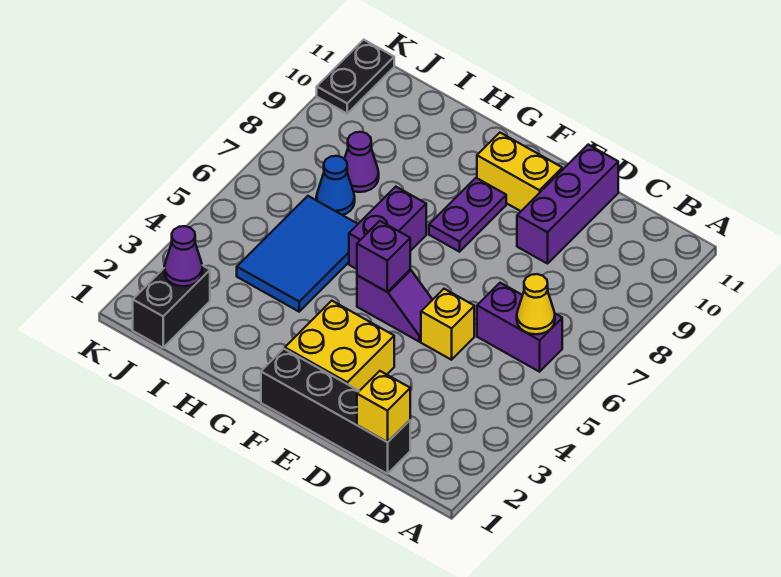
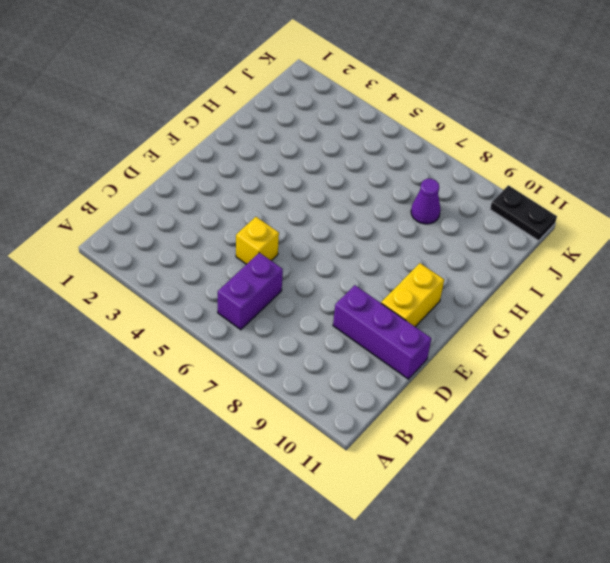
none -> black 1x4 brick [261,349,410,474]
none -> yellow 2x2 brick [285,301,394,391]
none -> purple 1x2 slope [357,270,432,342]

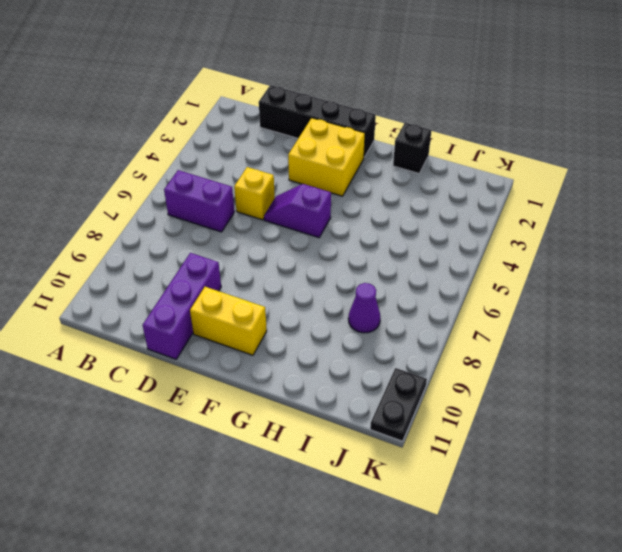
black 1x1 brick [393,123,431,173] -> none
none -> purple 1x2 plate [429,178,506,252]
none -> purple 1x2 brick [349,187,426,269]
none -> blue 2x3 tile [237,196,358,312]

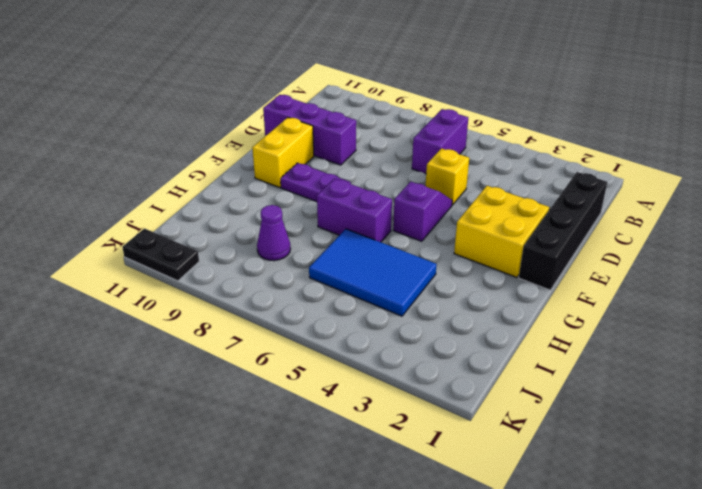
none -> blue 1x1 cone [316,156,355,215]
none -> black 1x2 brick [133,266,210,348]
none -> yellow 1x1 cone [517,274,555,334]

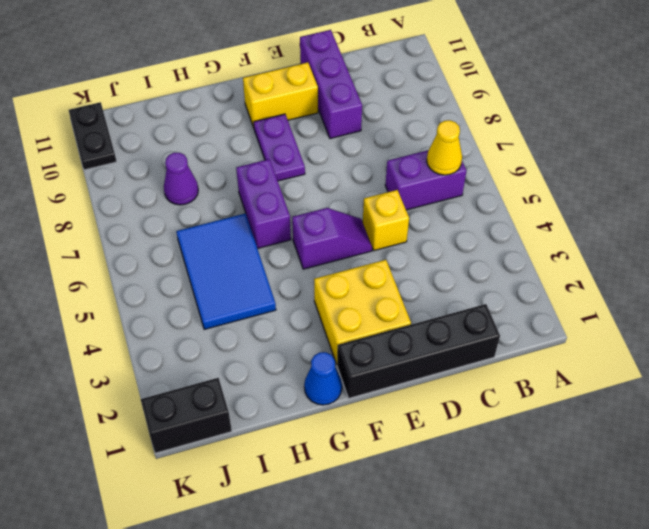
blue 1x1 cone [304,352,342,405] -> blue 1x1 cone moved to [316,156,355,215]
black 1x2 brick [141,378,232,453] -> black 1x2 brick turned to [133,266,210,348]
none -> yellow 1x1 brick [357,371,410,442]
none -> purple 1x1 brick [357,221,410,292]
none -> purple 1x1 cone [164,226,202,286]

